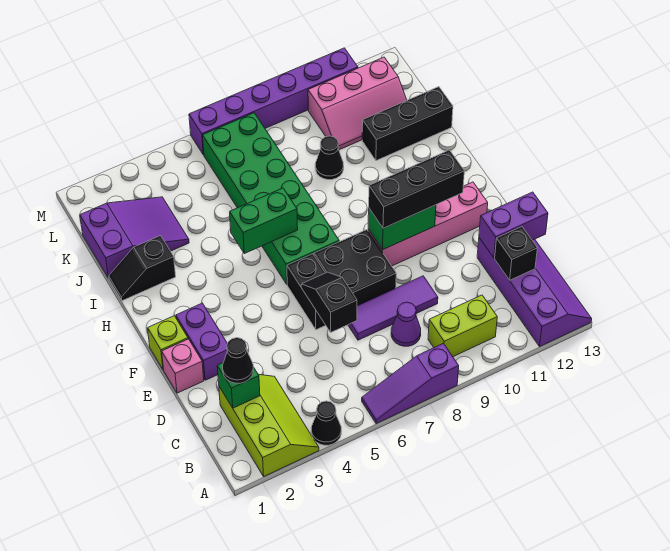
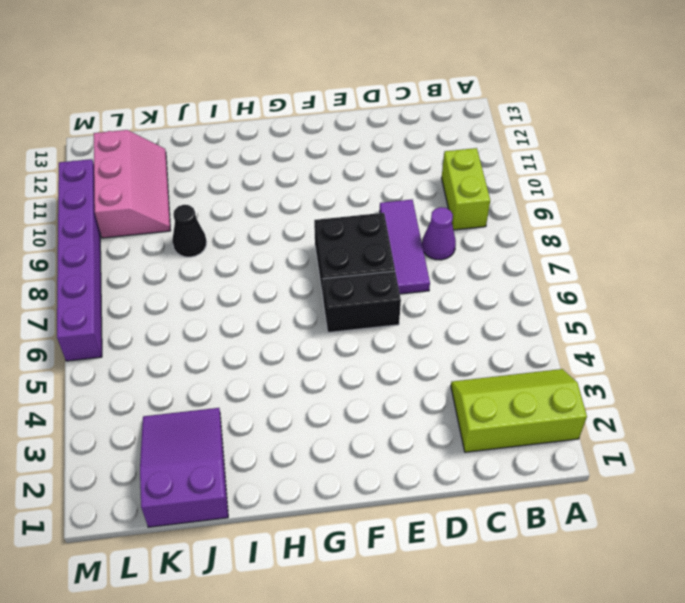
none -> black 1x1 cone [311,401,341,445]
none -> purple 1x3 slope [362,343,459,424]
none -> purple 2x4 slope [477,238,592,346]

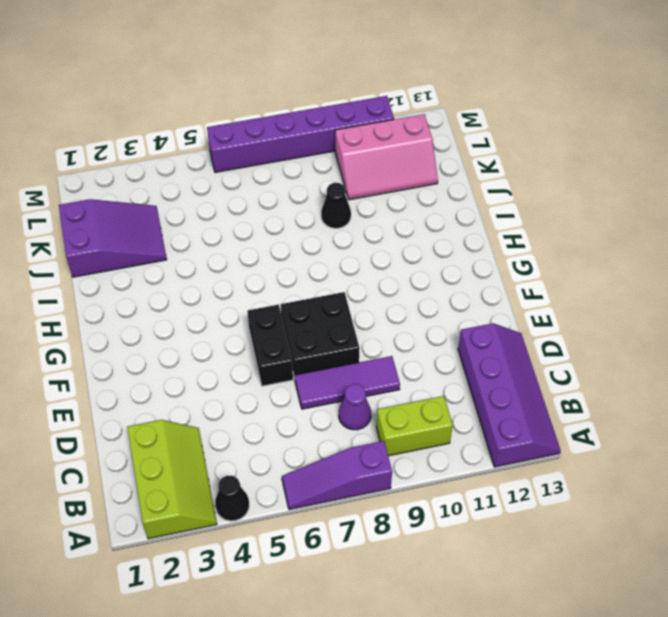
none -> pink 1x1 brick [162,339,204,393]
none -> purple 1x2 brick [176,303,228,380]
none -> lime 1x1 brick [148,316,188,370]

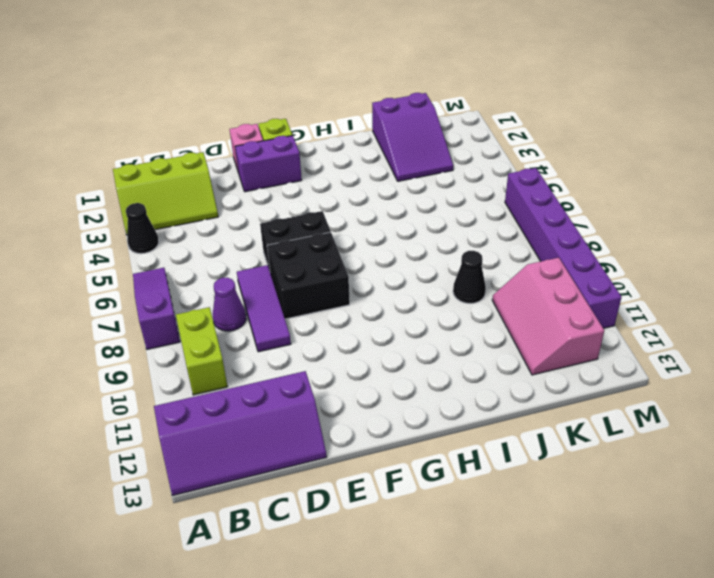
none -> pink 1x4 brick [368,182,488,266]
none -> green 2x6 brick [203,113,339,284]
none -> black 1x2 slope [109,236,176,301]

